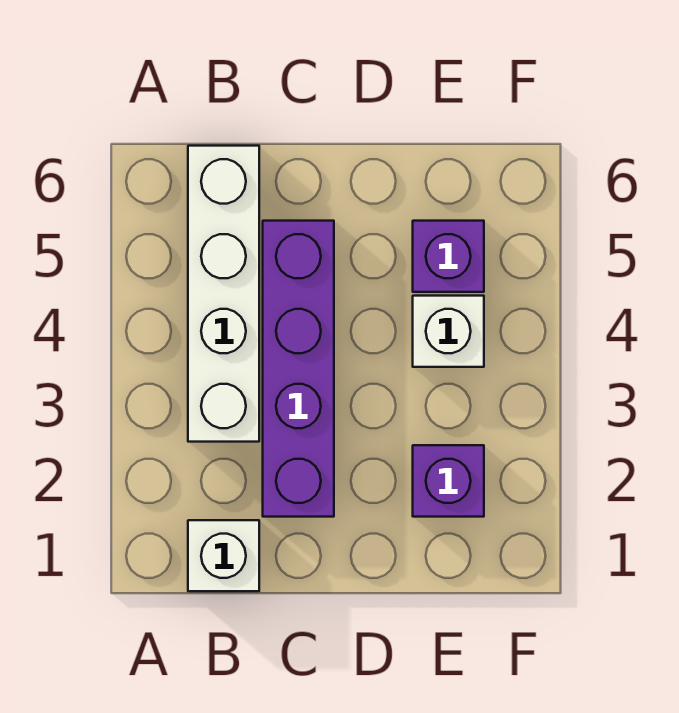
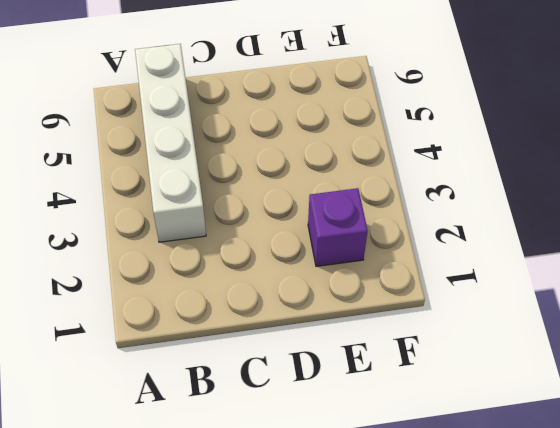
none -> white 1x1 brick [188,520,259,591]
none -> purple 1x4 brick [263,221,334,517]

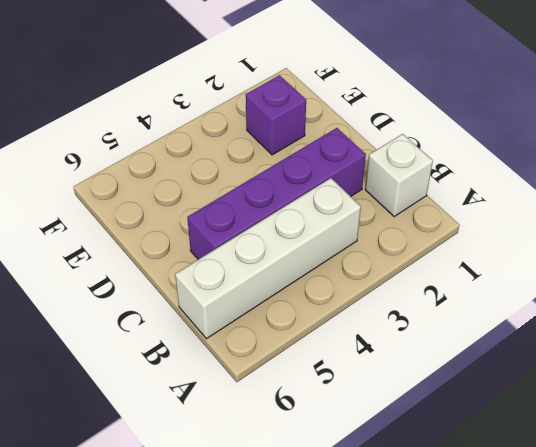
none -> white 1x1 brick [413,296,484,367]
none -> purple 1x1 brick [413,221,484,292]

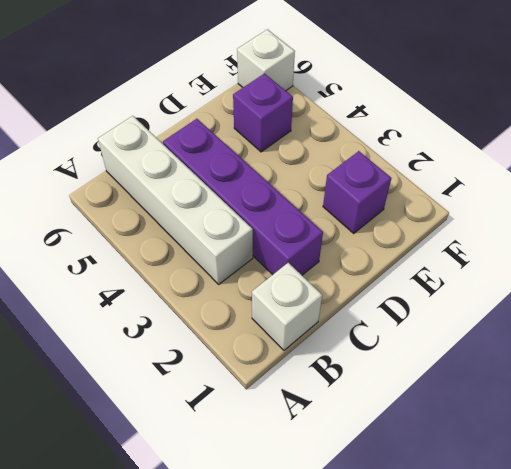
white 1x1 brick [237,29,295,91] -> white 1x1 brick moved to [413,296,484,367]

